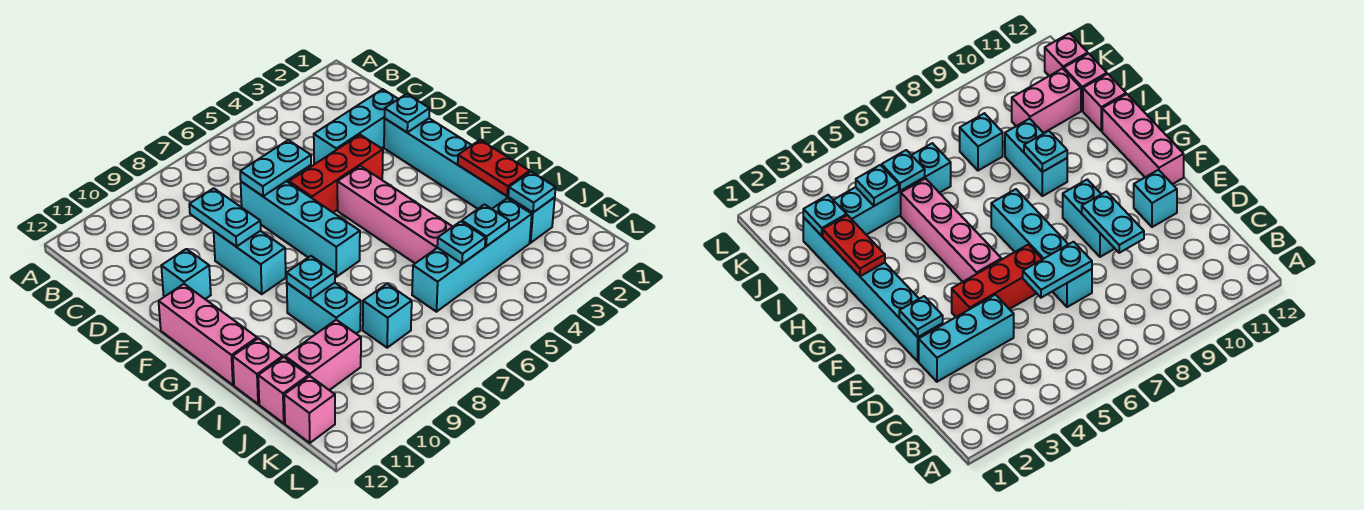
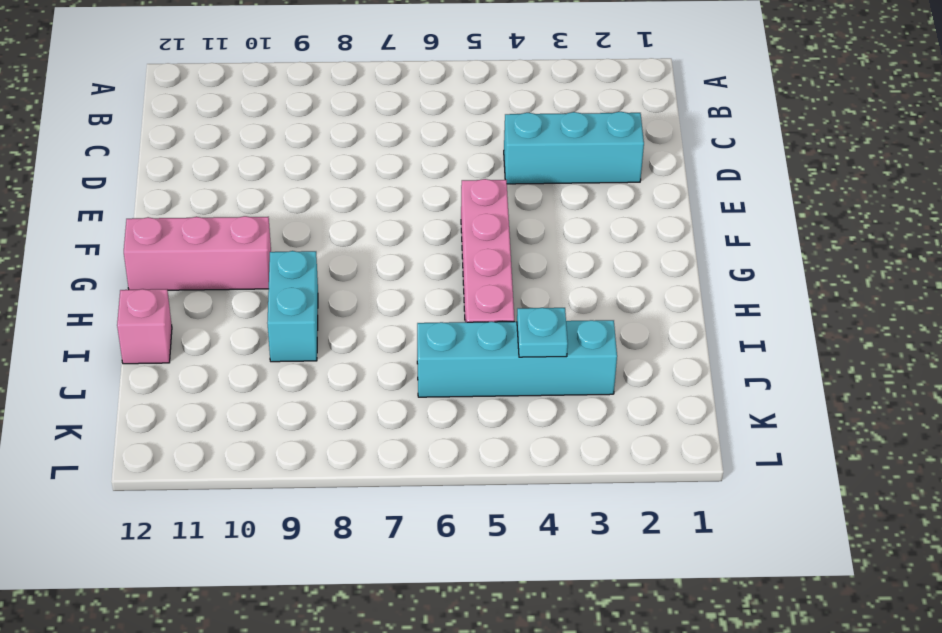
pink 1x3 brick [124,216,271,290] -> pink 1x3 brick turned to [159,284,257,385]
none -> cyan 1x4 brick [241,181,360,277]
none -> cyan 1x6 brick [384,118,555,243]
none -> red 1x3 brick [289,135,383,212]

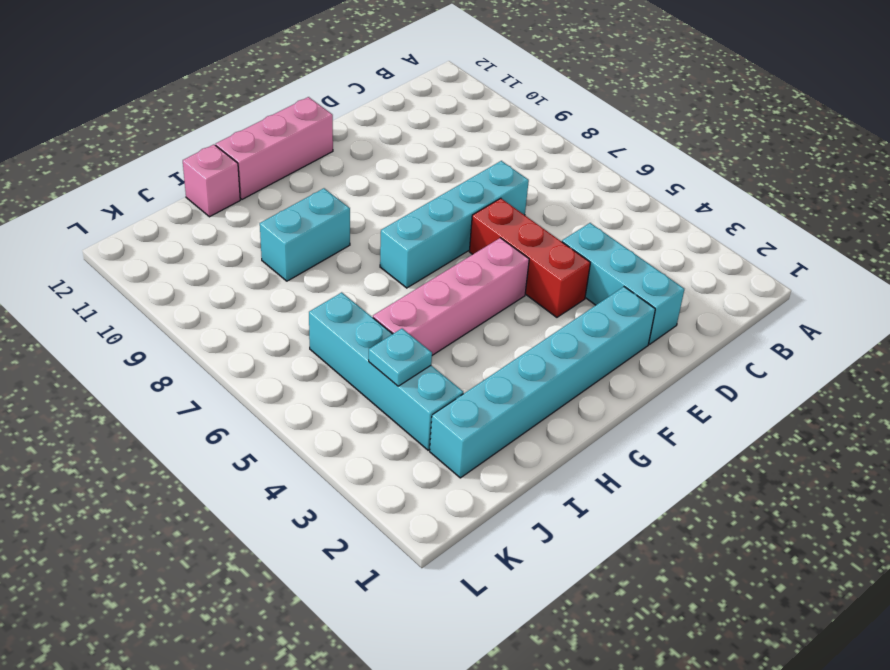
none -> cyan 1x2 brick [214,231,286,294]
none -> cyan 1x1 brick [161,249,211,299]
none -> cyan 1x1 brick [363,284,412,348]

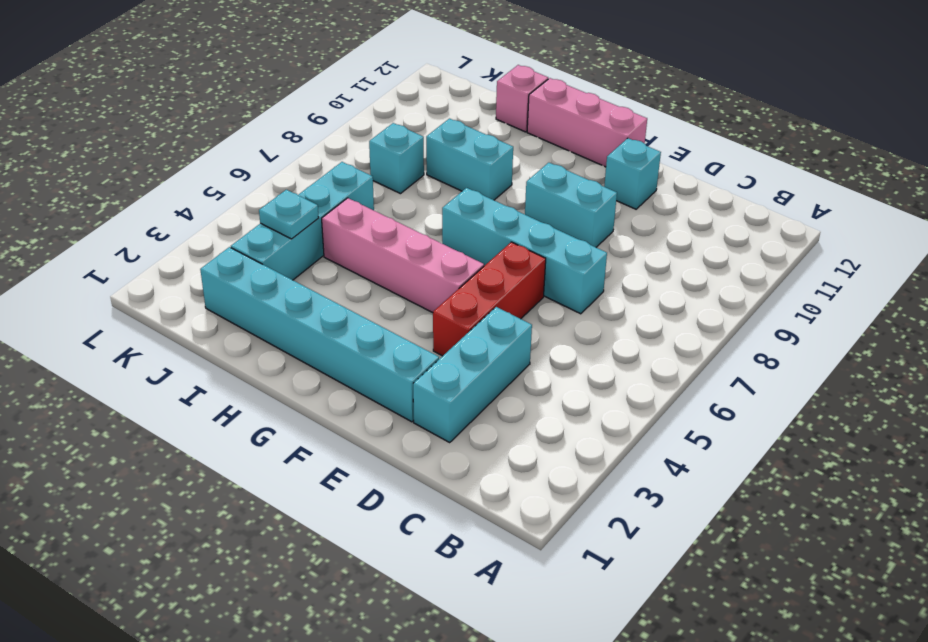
none -> pink 1x2 brick [285,320,361,390]
none -> pink 1x1 brick [258,357,309,423]
none -> pink 1x1 brick [284,376,335,443]

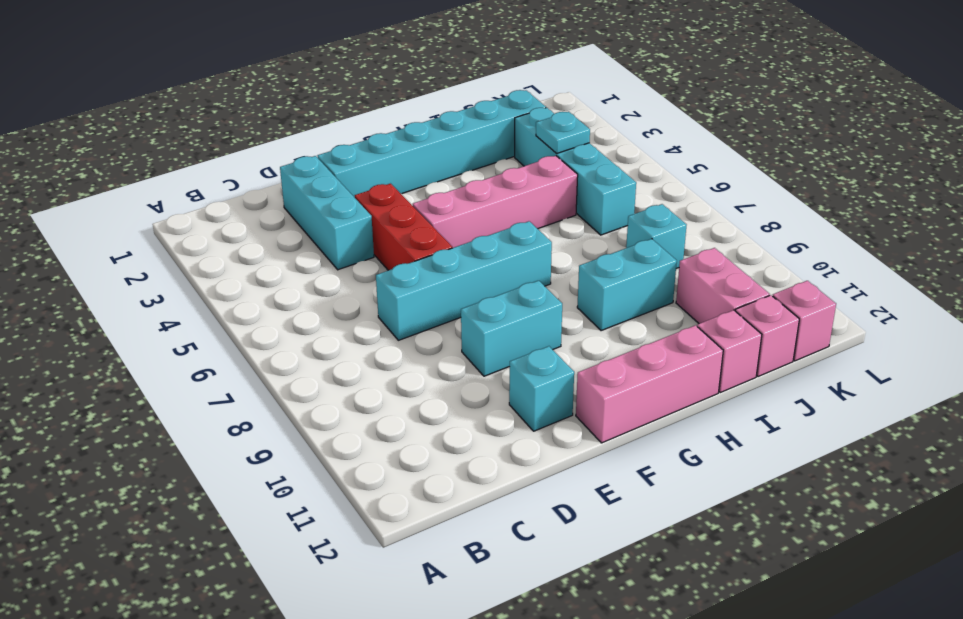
none -> cyan 1x2 plate [240,140,311,196]
none -> cyan 1x2 plate [189,188,261,247]
none -> cyan 1x1 plate [385,94,430,132]

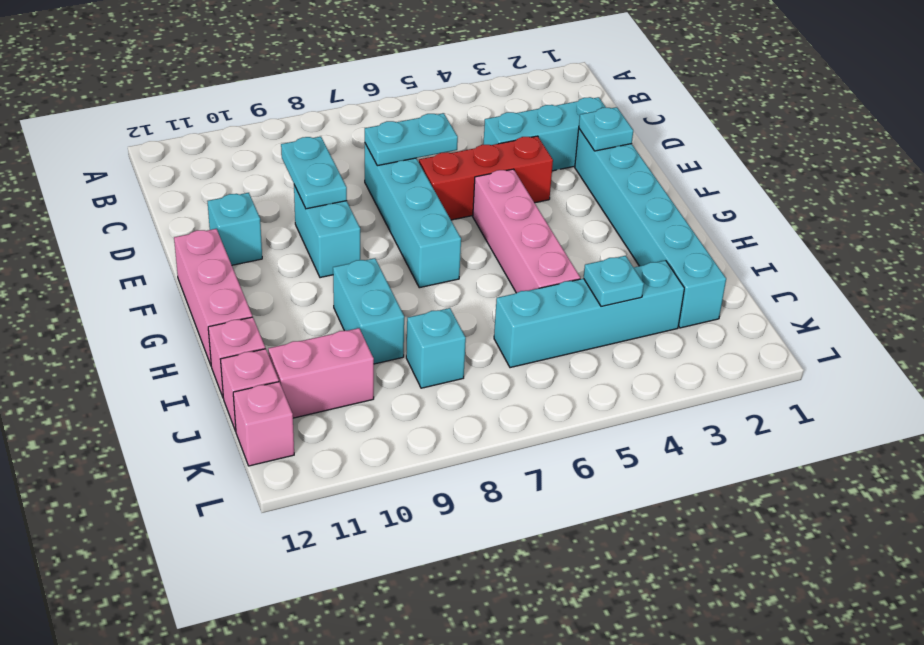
none -> red 1x2 plate [458,140,530,196]
none -> cyan 1x1 plate [287,256,335,299]
none -> cyan 1x1 plate [508,172,556,213]

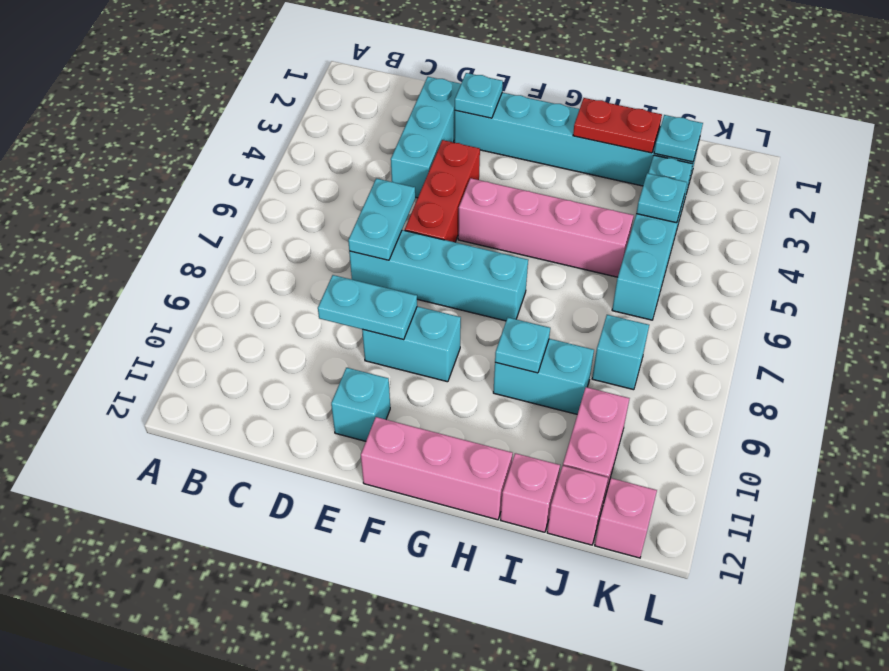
none -> cyan 1x1 plate [437,221,485,264]

